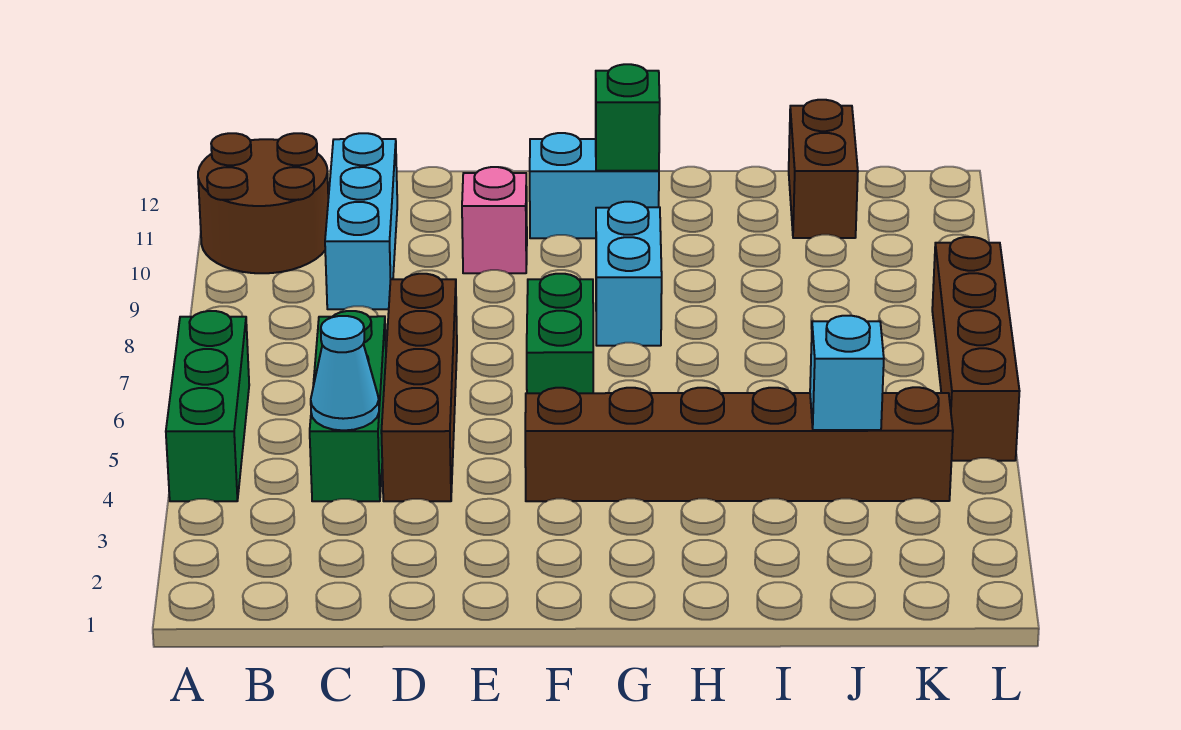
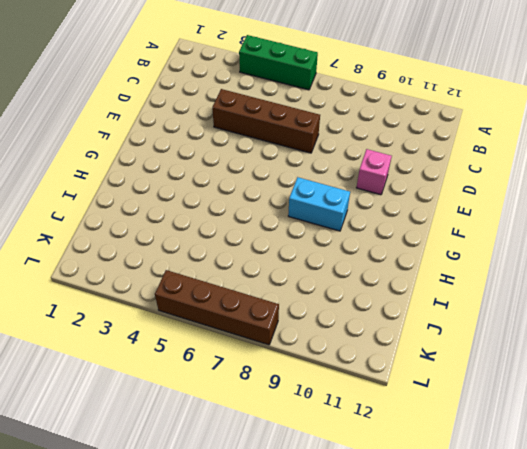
none -> brown 2x2 round brick [198,133,328,273]
none -> green 1x3 brick [310,311,386,501]
none -> cyan 1x3 brick [325,133,397,309]

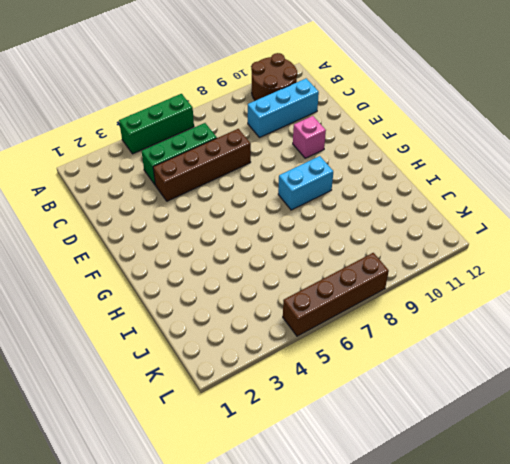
none -> brown 1x6 brick [525,387,953,501]
none -> green 1x2 brick [527,274,593,393]
none -> cyan 1x2 brick [530,133,659,238]

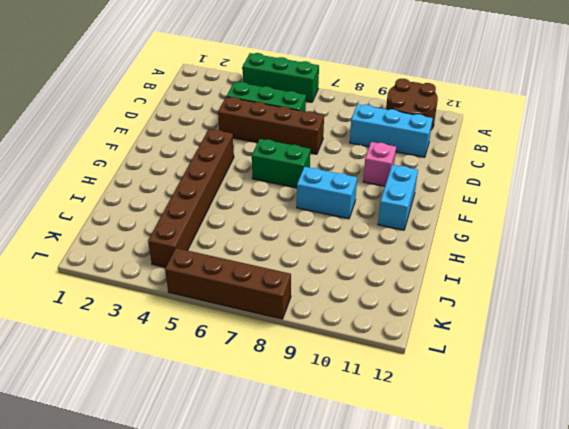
none -> brown 1x2 brick [789,100,858,238]
none -> cyan 1x1 cone [311,316,379,431]
none -> green 1x1 brick [596,64,660,171]

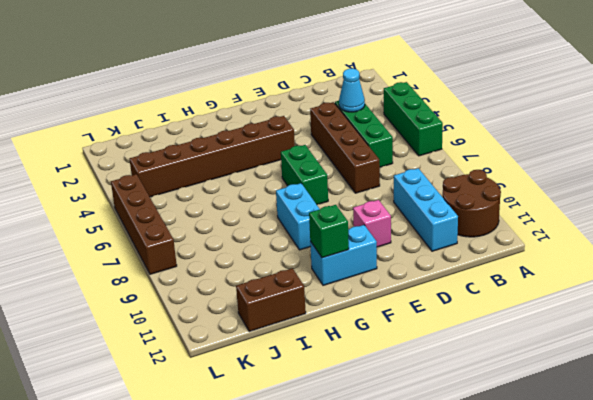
brown 1x2 brick [236,268,306,332] -> brown 1x2 brick turned to [789,100,858,238]
none -> cyan 1x1 brick [810,316,884,430]

